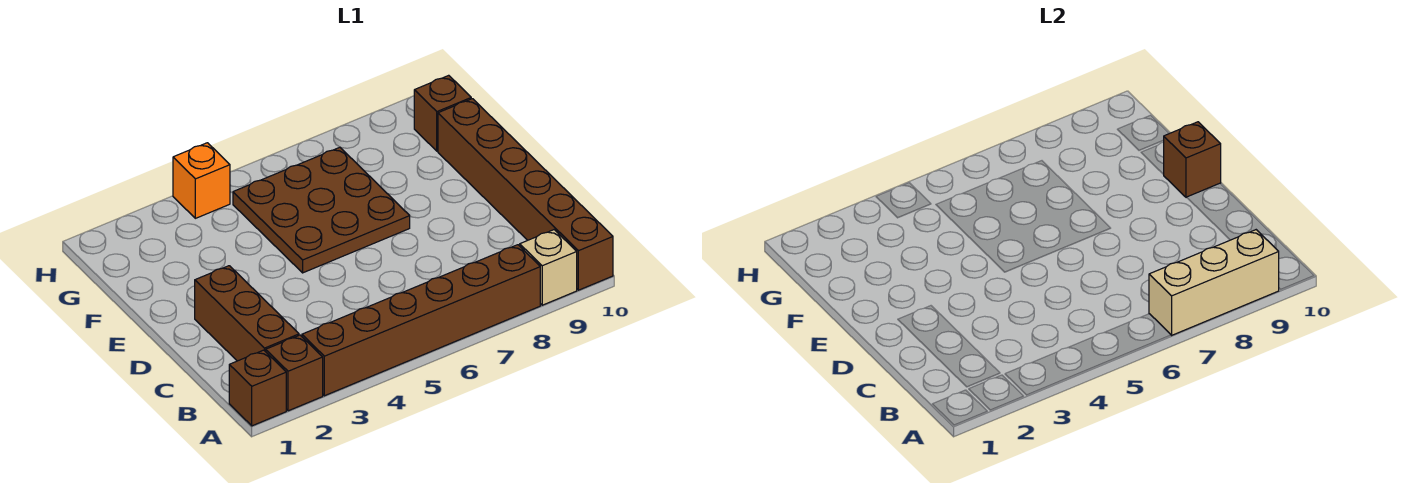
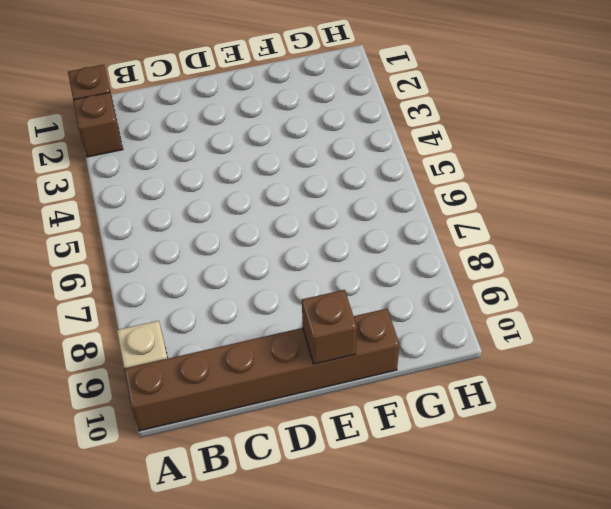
none -> brown 1x6 brick [302,245,540,396]
none -> brown 1x3 brick [195,266,299,361]

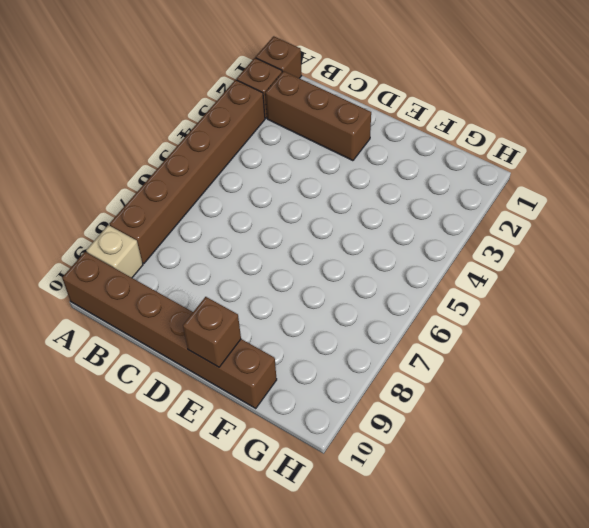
none -> brown 3x3 plate [233,147,410,273]
none -> brown 1x1 brick [414,75,471,151]

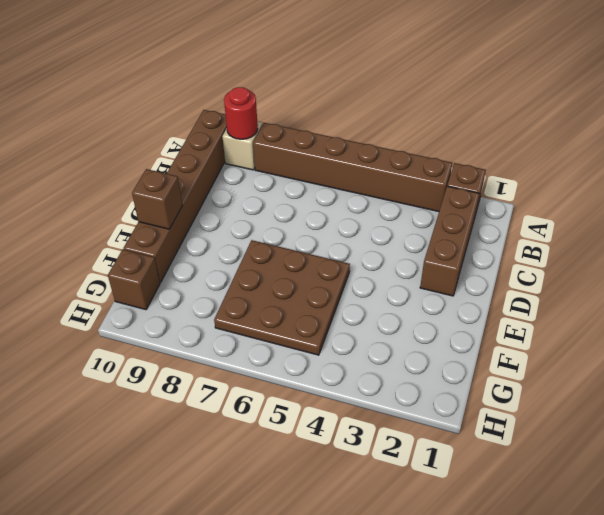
red 1x1 round brick [224,87,258,139] -> tan 1x3 brick [1149,230,1279,335]
none -> brown 1x1 brick [229,350,286,426]
none -> orange 1x1 brick [173,143,230,218]

